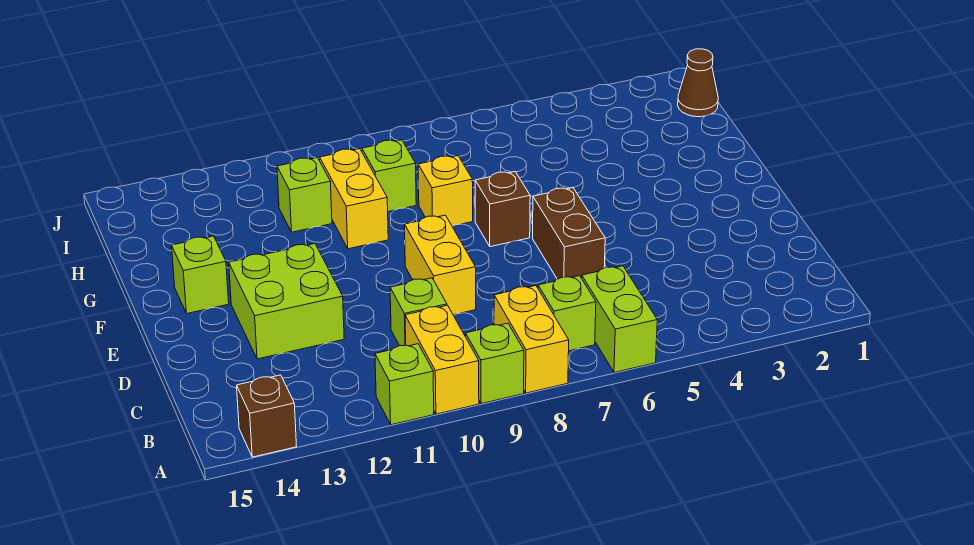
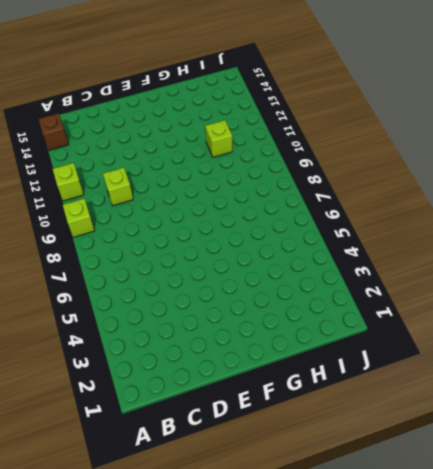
none -> lime 1x2 brick [582,266,657,372]
none -> yellow 1x2 brick [494,286,569,393]
none -> yellow 1x2 brick [405,305,479,414]

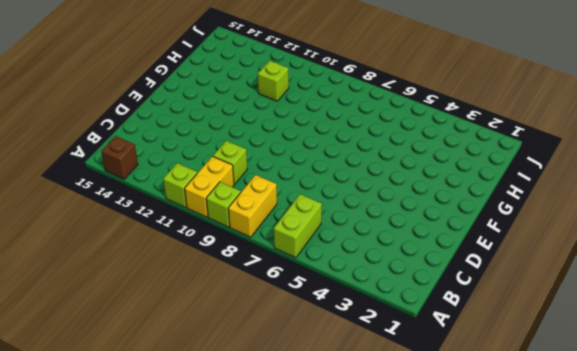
none -> lime 1x1 brick [538,276,596,351]
none -> brown 1x2 brick [533,188,605,279]
none -> yellow 1x2 brick [405,215,476,315]

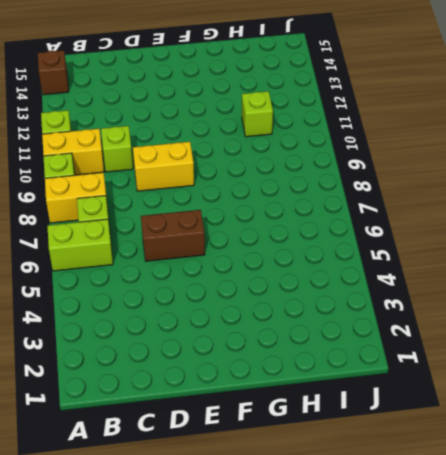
none -> lime 2x2 brick [229,244,344,359]
none -> brown 1x1 brick [475,172,530,247]
none -> lime 1x1 brick [172,236,229,313]

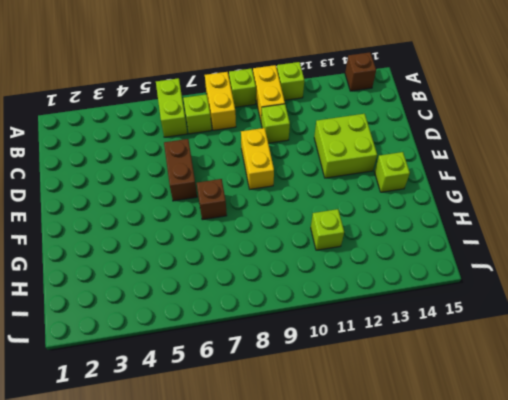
none -> yellow 1x1 brick [418,156,473,226]
none -> yellow 1x2 brick [320,149,388,249]
none -> lime 1x1 brick [362,140,416,212]

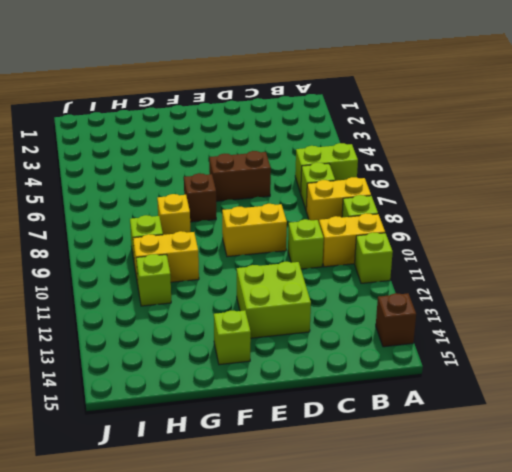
none -> brown 1x1 cone [678,49,718,117]

